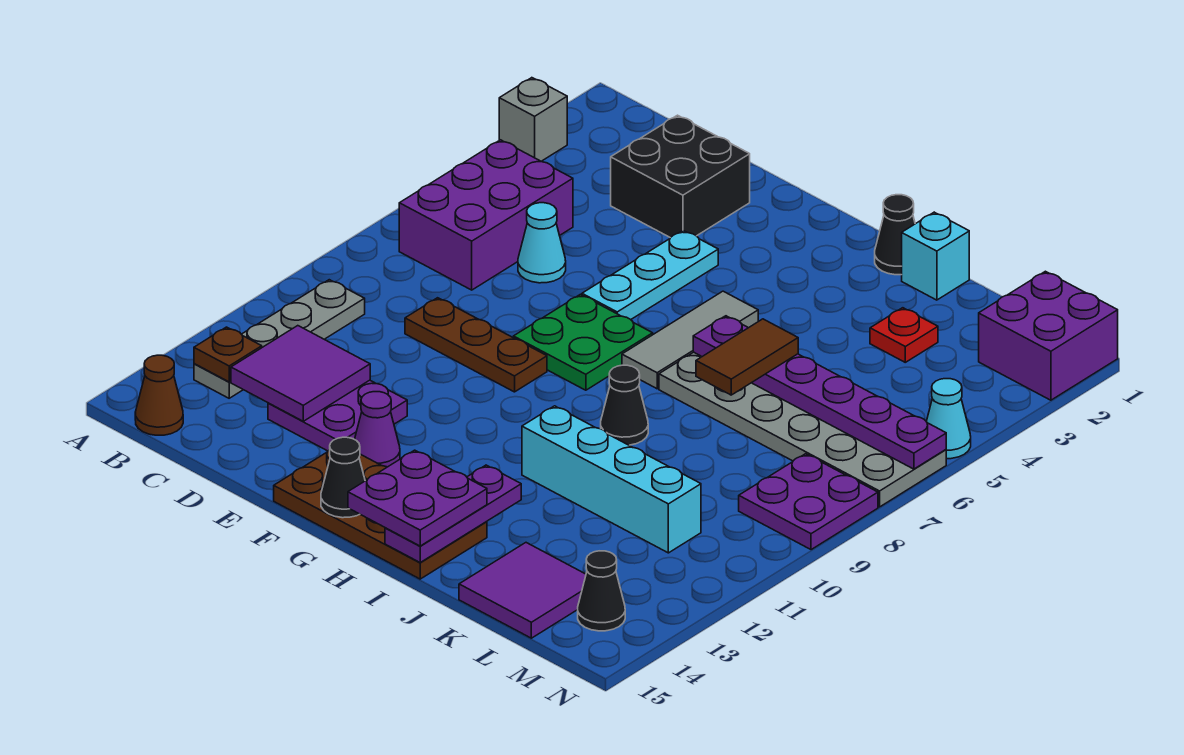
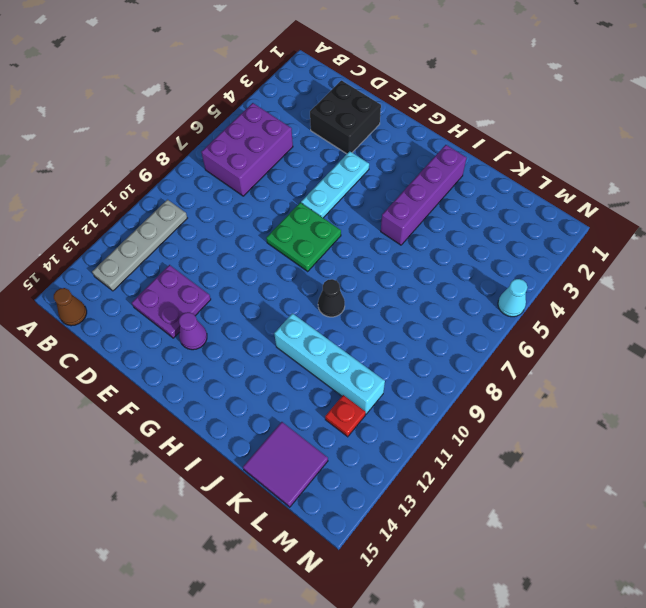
purple 1x4 brick [381,145,467,245] -> none
red 1x1 plate [325,395,366,437] -> red 1x1 plate moved to [870,308,938,362]
none -> grey 1x1 brick [499,78,567,161]
none -> cyan 1x1 cone [518,203,566,283]
none -> brown 1x3 plate [405,298,547,392]
none -> brown 2x4 plate [274,450,487,579]

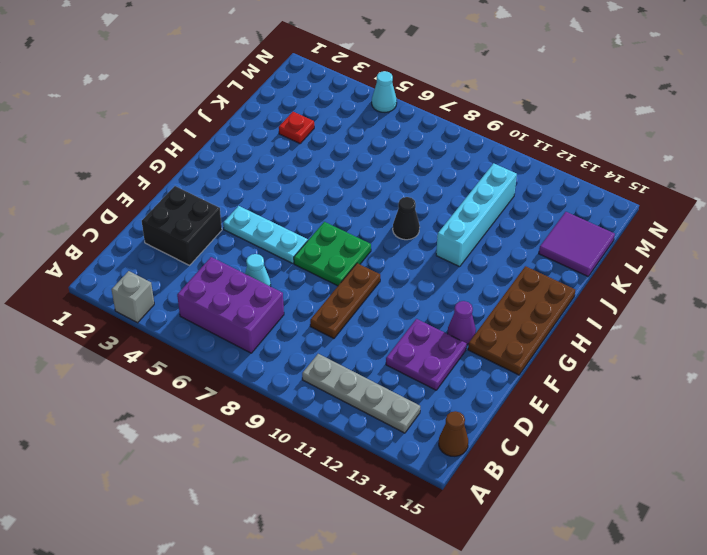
none -> grey 1x3 tile [622,291,758,389]
none -> black 1x1 cone [875,195,915,275]
none -> grey 2x6 plate [659,352,946,507]
none -> cyan 1x1 brick [902,212,969,300]

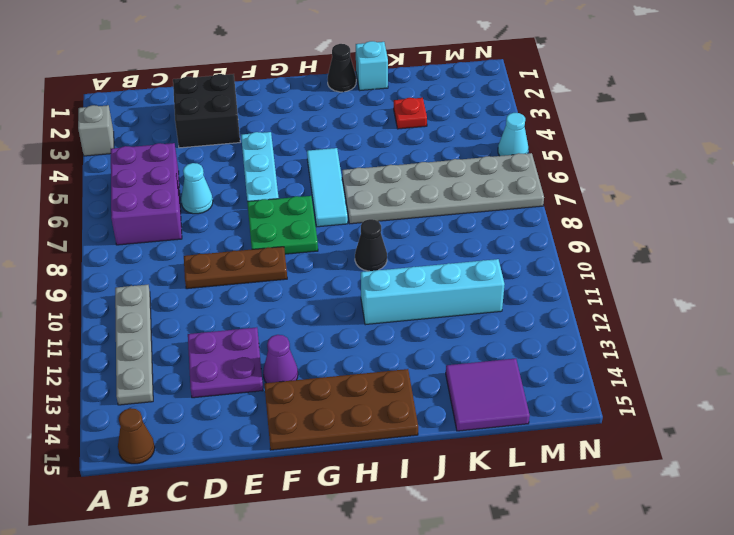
cyan 1x3 tile [307,148,348,227] -> grey 1x3 tile [622,291,758,389]
none -> purple 2x2 brick [979,271,1118,400]
none -> purple 2x2 plate [739,454,878,550]
none -> black 1x1 cone [578,551,625,631]
none -> brown 1x1 plate [194,327,262,382]

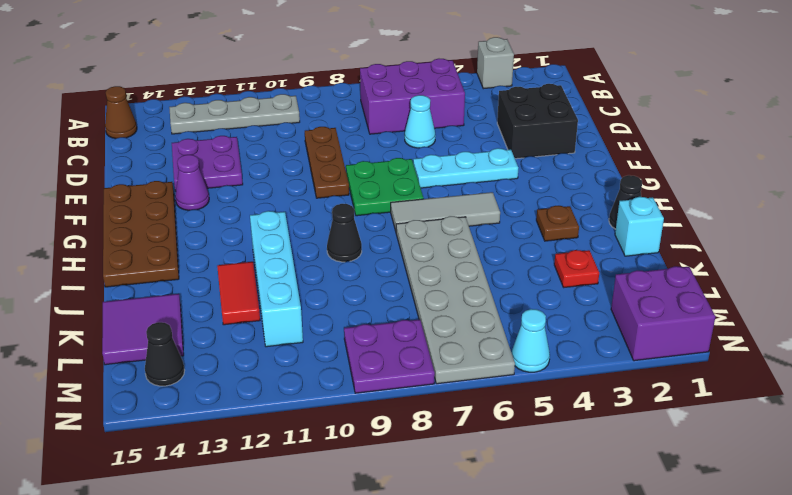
brown 1x1 plate [536,206,579,241] -> brown 1x1 plate moved to [194,327,262,382]
red 1x2 tile [217,262,260,325] -> none
none -> purple 2x2 tile [231,326,370,421]
none -> black 1x1 cone [321,437,365,518]
none -> purple 1x6 plate [693,316,946,469]
none -> purple 1x3 plate [385,465,521,562]

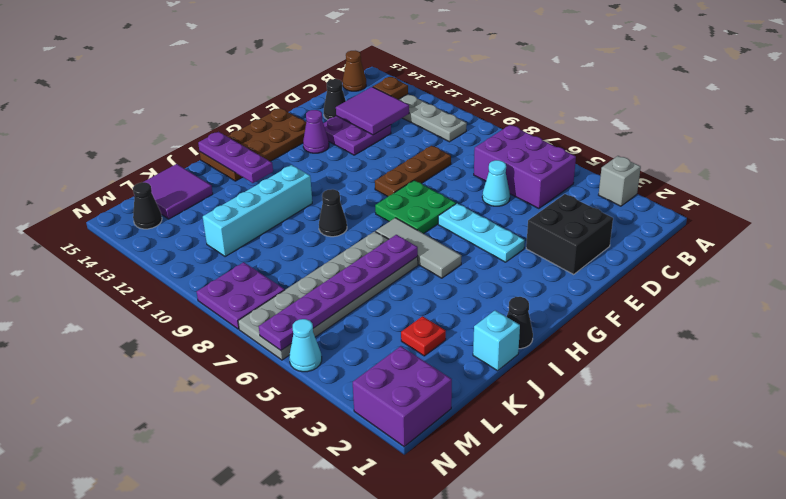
black 1x1 cone [324,79,346,120] -> black 1x1 cone moved to [321,437,365,518]
none -> purple 2x2 plate [348,450,487,546]
none -> brown 1x2 tile [696,319,798,395]

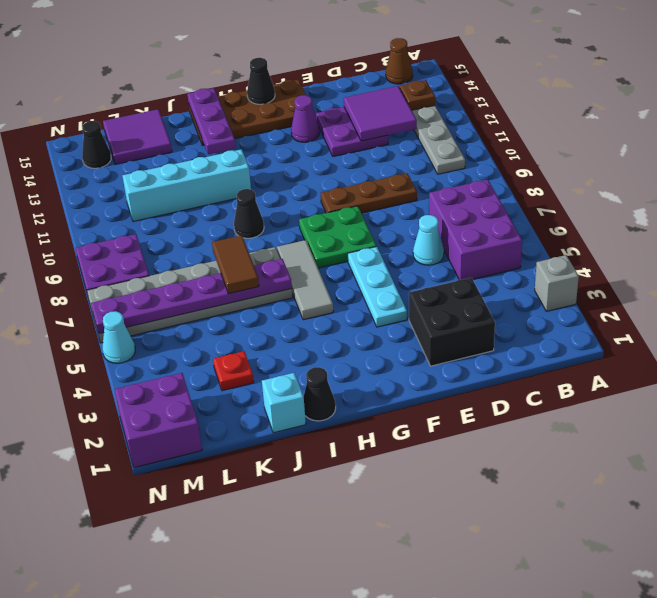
none -> purple 2x2 plate [348,450,487,546]

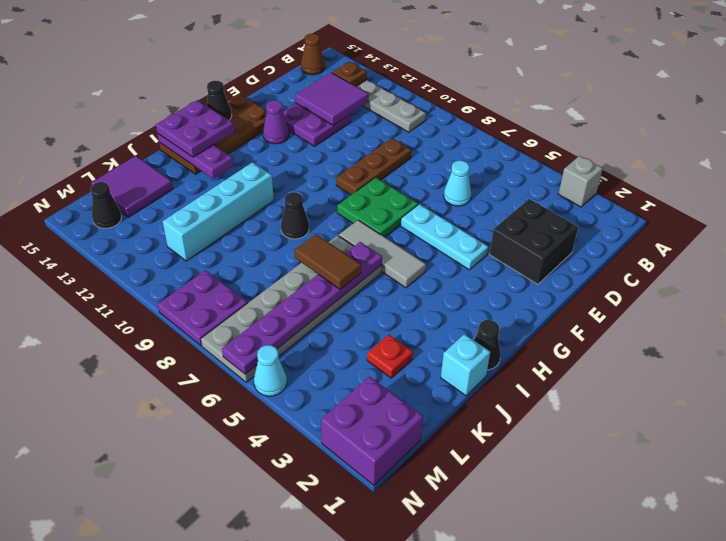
none -> purple 2x3 brick [399,140,573,290]

